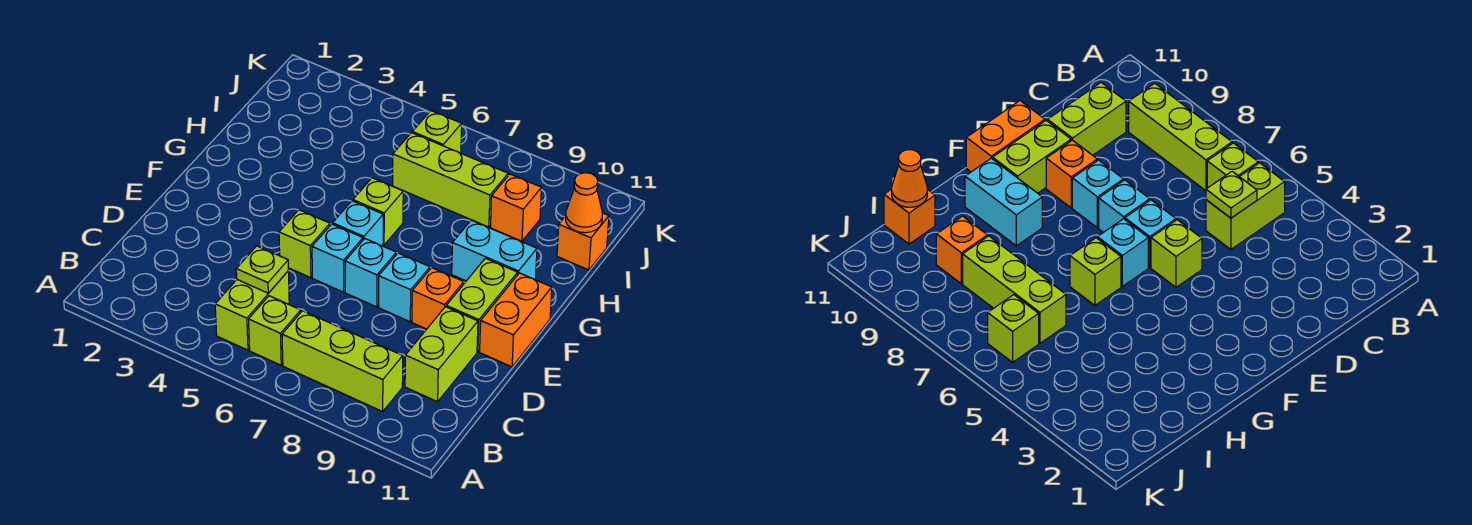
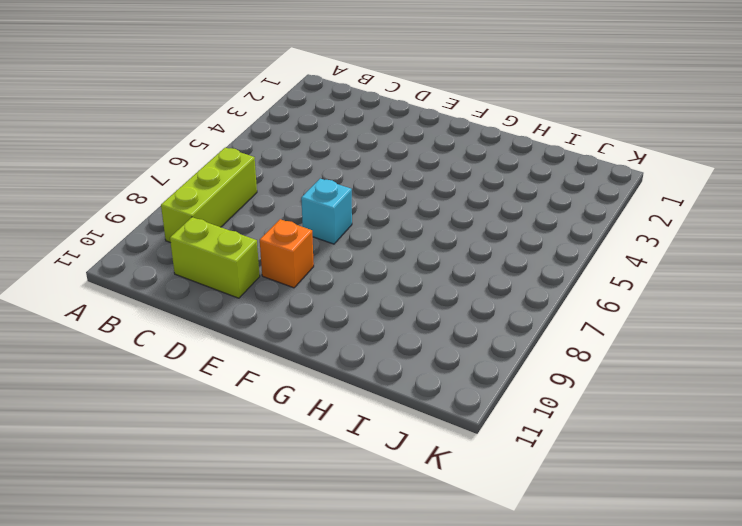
none -> lime 1x2 brick [215,271,289,350]
none -> lime 1x1 brick [249,296,301,365]
none -> lime 1x1 brick [279,210,330,278]

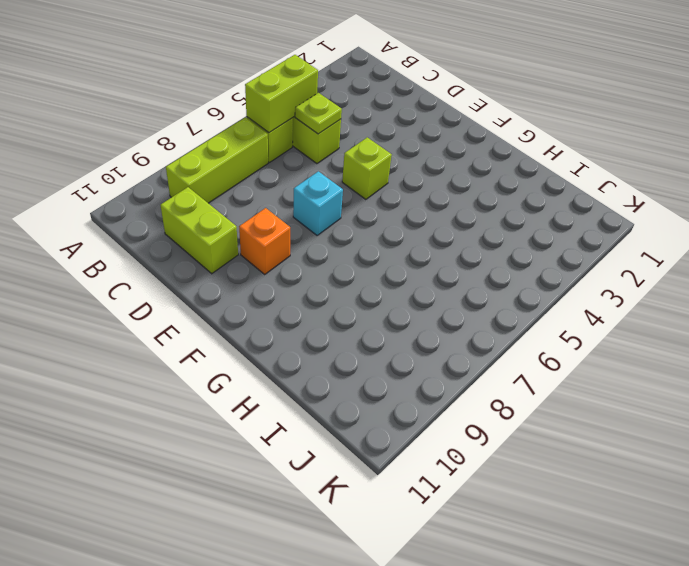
lime 1x2 brick [245,55,318,133] -> lime 1x2 brick turned to [446,258,518,352]
none -> cyan 1x1 brick [312,224,363,292]
none -> cyan 1x1 brick [379,253,430,322]
none -> orange 1x2 brick [480,273,552,367]

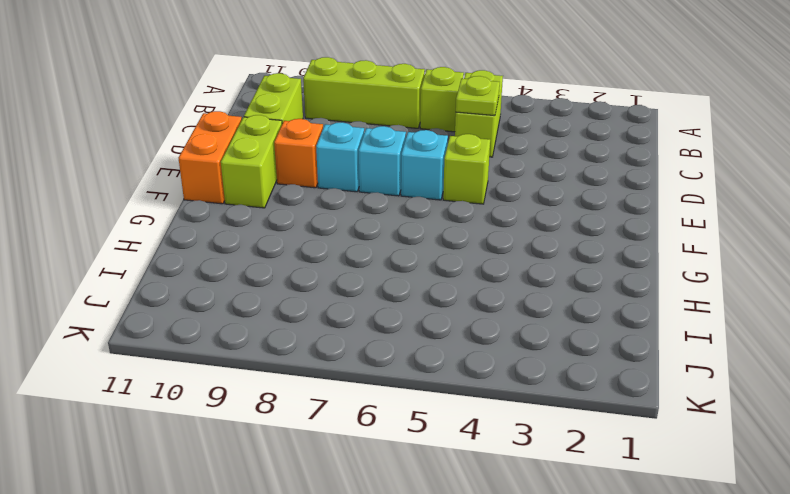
none -> cyan 1x1 brick [333,201,383,246]
none -> lime 1x1 brick [353,178,403,245]
none -> cyan 1x2 brick [452,220,537,281]

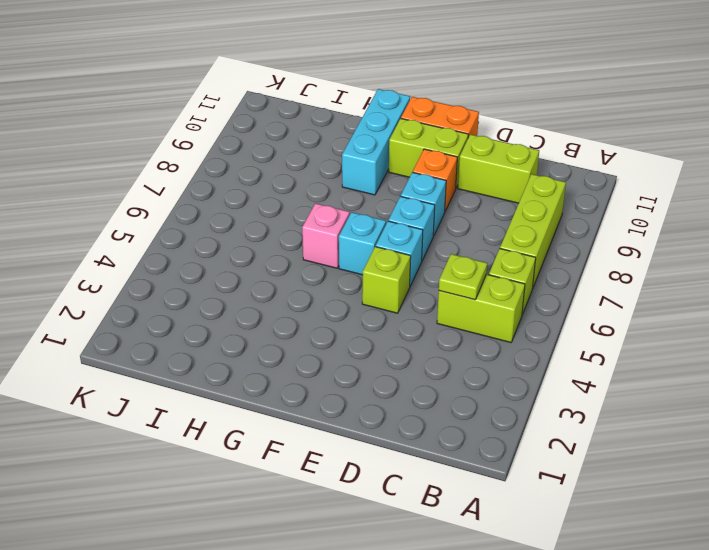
pink 1x1 brick [302,203,350,268] -> lime 1x1 brick [353,178,403,245]
cyan 1x3 brick [342,89,410,195] -> cyan 1x2 brick [452,220,537,281]
none -> lime 1x3 brick [393,133,508,227]
none -> orange 1x1 brick [490,174,541,241]
none -> orange 1x1 brick [557,213,609,270]

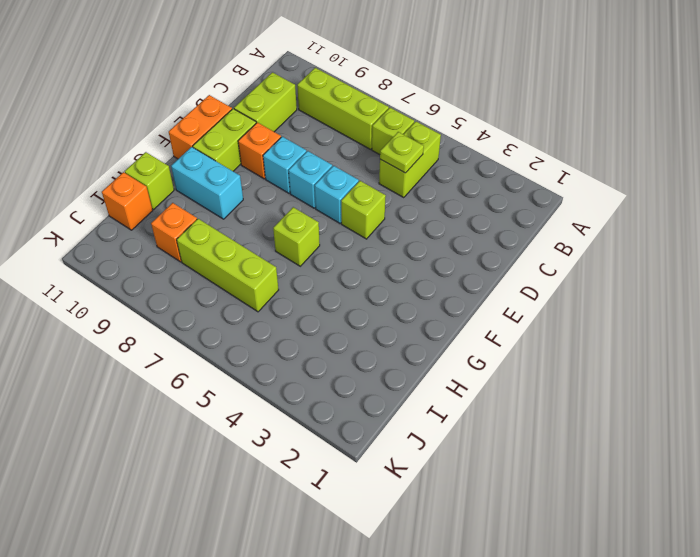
lime 1x1 brick [125,152,174,209] -> lime 1x1 brick moved to [412,111,462,153]
none -> cyan 1x1 brick [333,201,383,246]
none -> orange 1x1 cone [566,173,603,233]

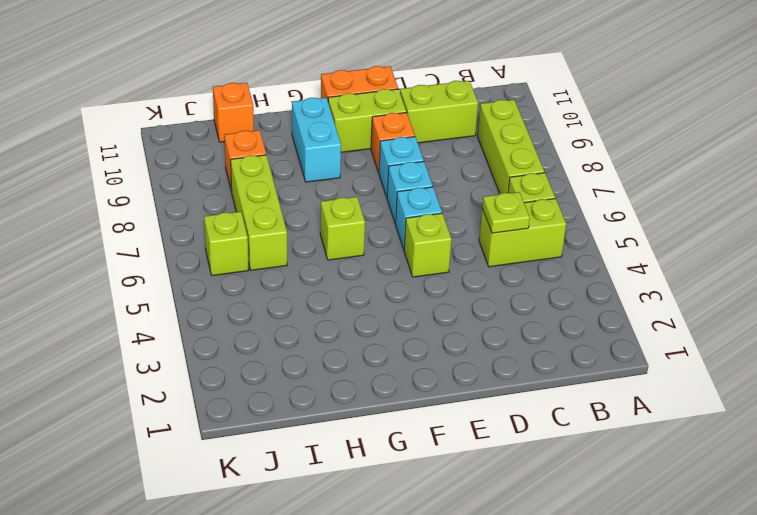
none -> cyan 1x1 brick [333,201,383,246]
none -> orange 1x1 cone [566,173,603,233]

